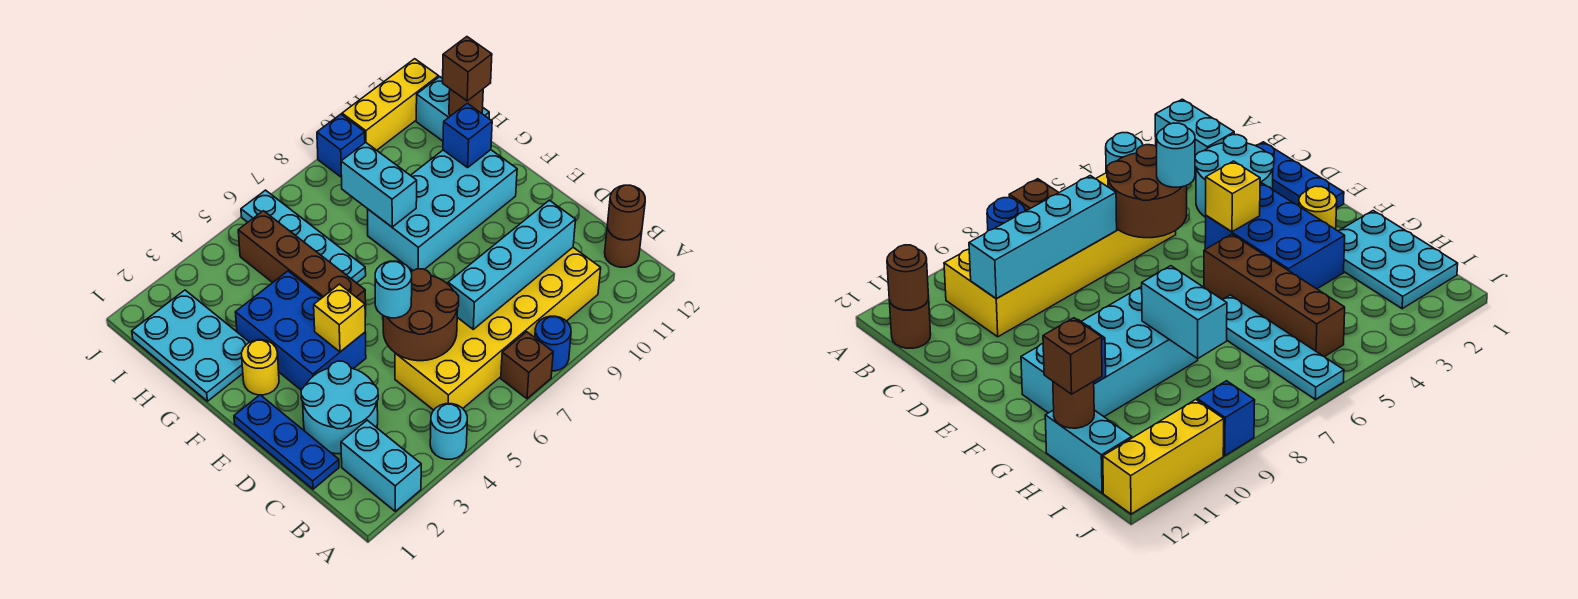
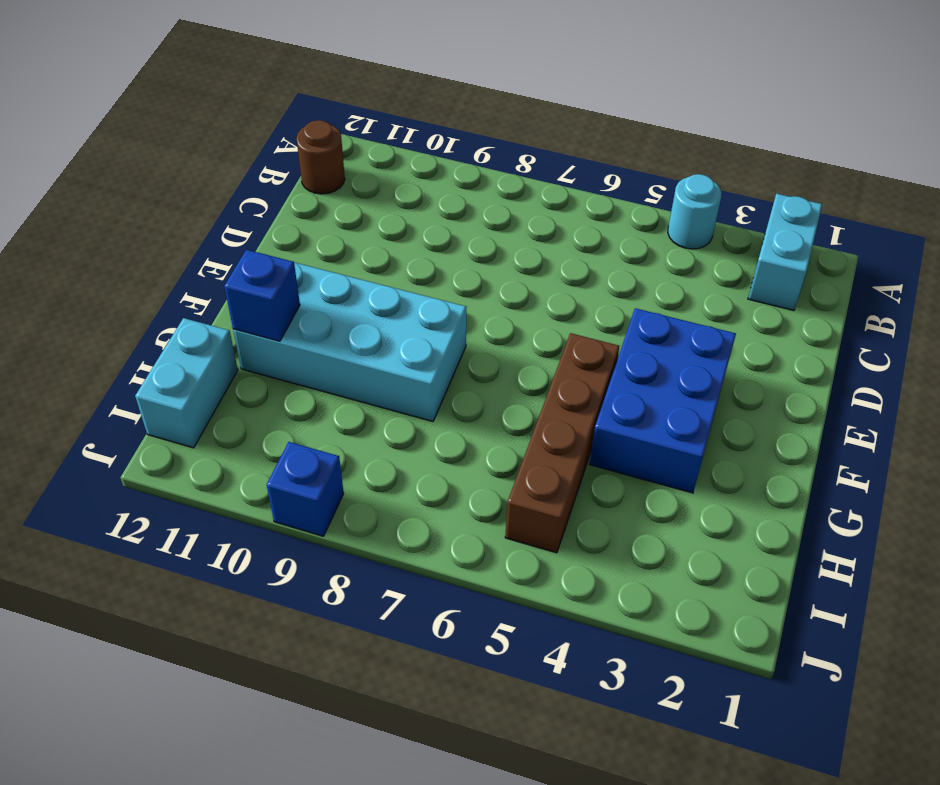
none -> brown 1x1 brick [501,332,553,399]
none -> blue 1x1 round brick [535,316,571,371]
none -> yellow 2x6 brick [395,248,601,410]

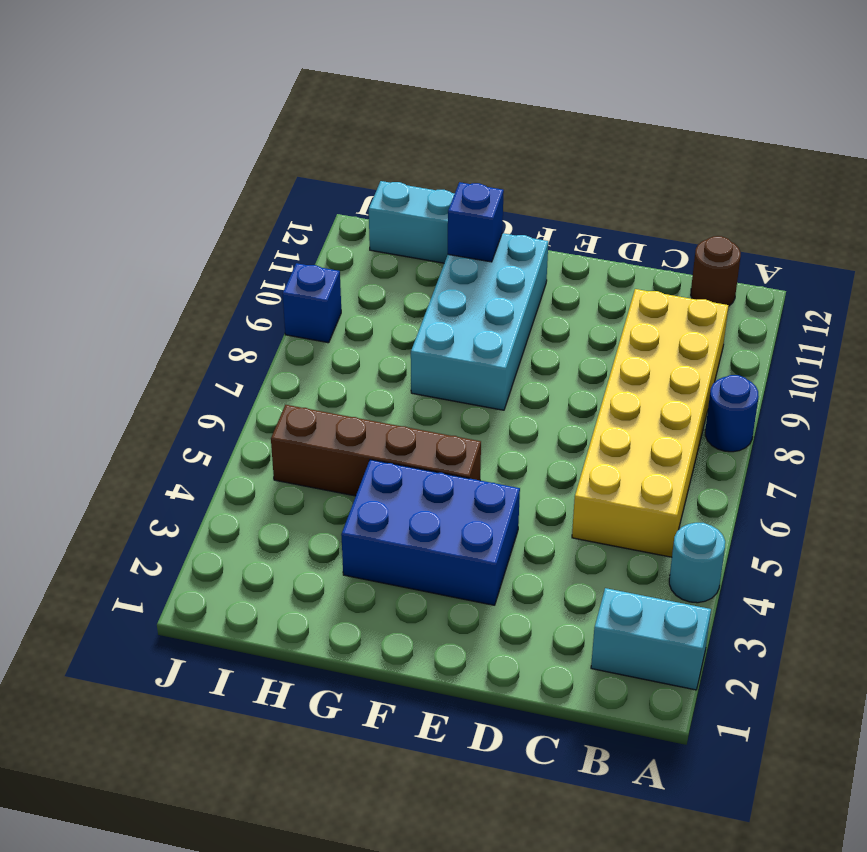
none -> brown 1x1 brick [501,332,553,399]
none -> blue 1x3 plate [234,395,339,489]
none -> cyan 2x2 round brick [301,361,378,454]

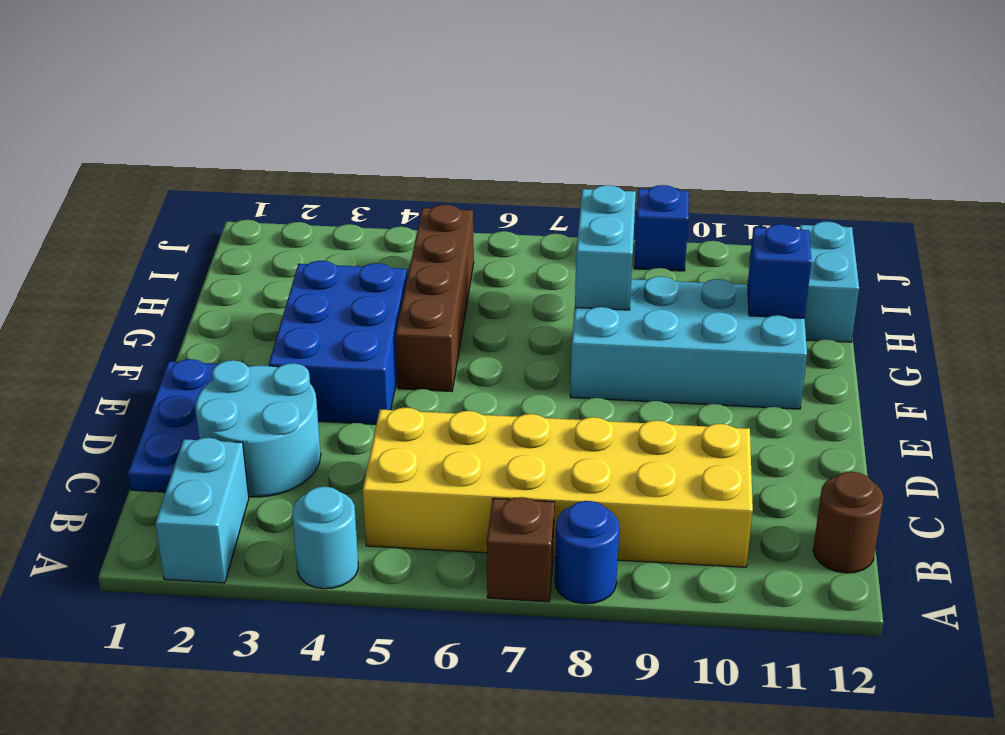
none -> yellow 1x1 round brick [242,340,279,395]
none -> cyan 2x3 plate [132,290,249,401]
none -> cyan 1x4 plate [241,190,366,283]

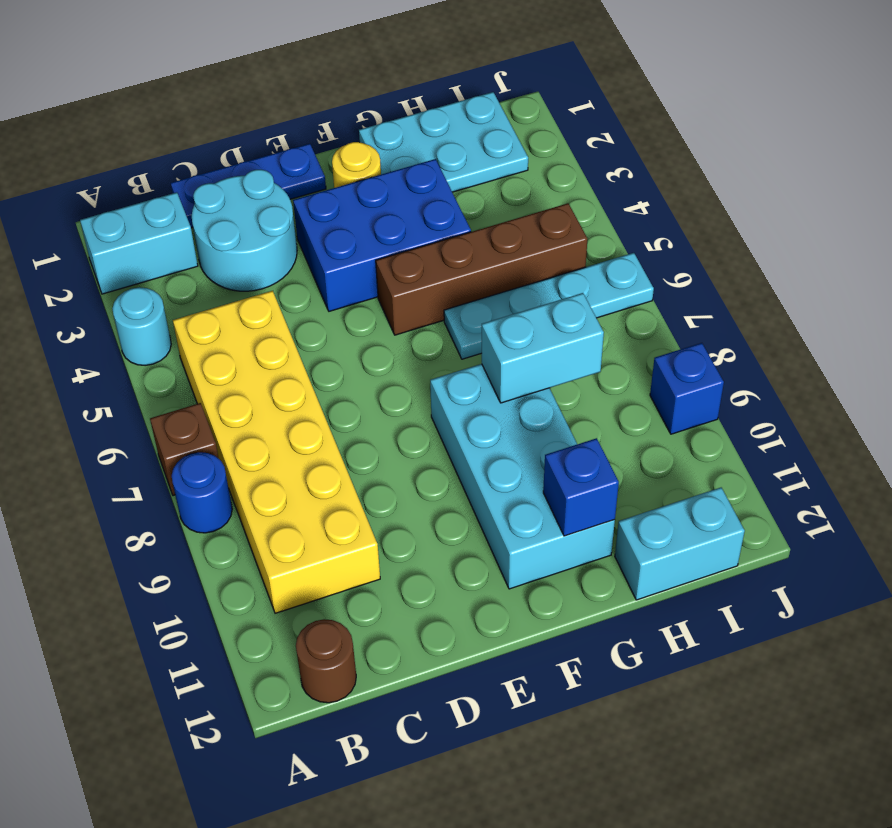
none -> yellow 1x3 brick [342,59,439,150]
none -> brown 1x1 round brick [607,185,645,240]
none -> brown 2x2 round brick [383,269,459,361]

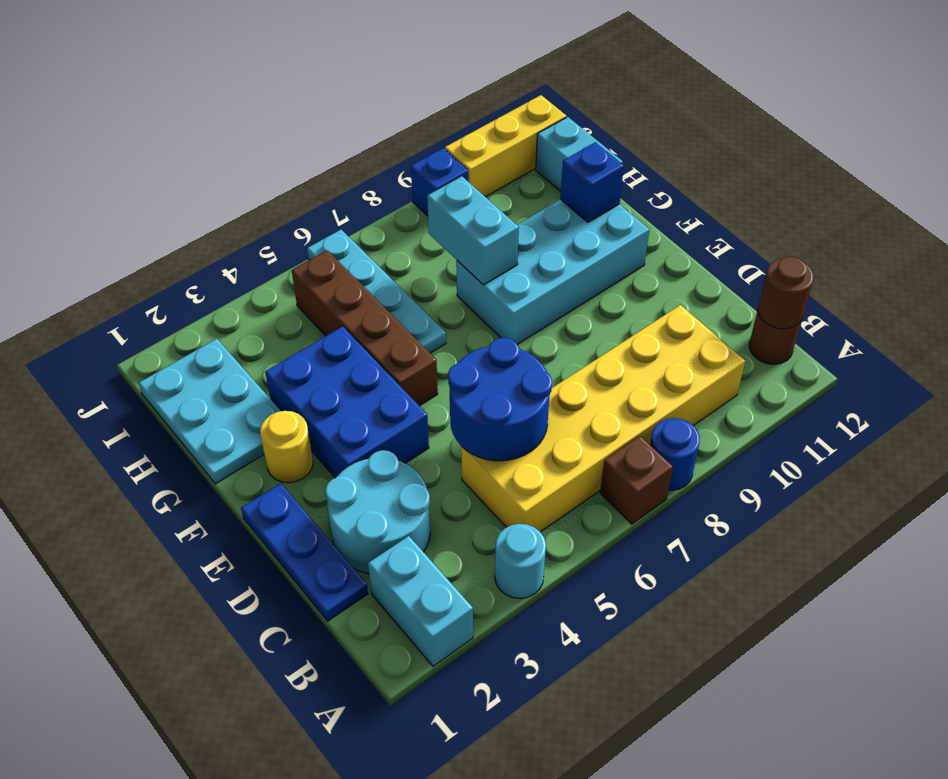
blue 2x2 round brick [448,338,552,461] -> brown 2x2 round brick [383,269,459,361]
none -> cyan 1x4 brick [448,200,576,329]
none -> yellow 1x1 brick [314,284,365,352]
none -> brown 1x1 round brick [449,89,483,116]

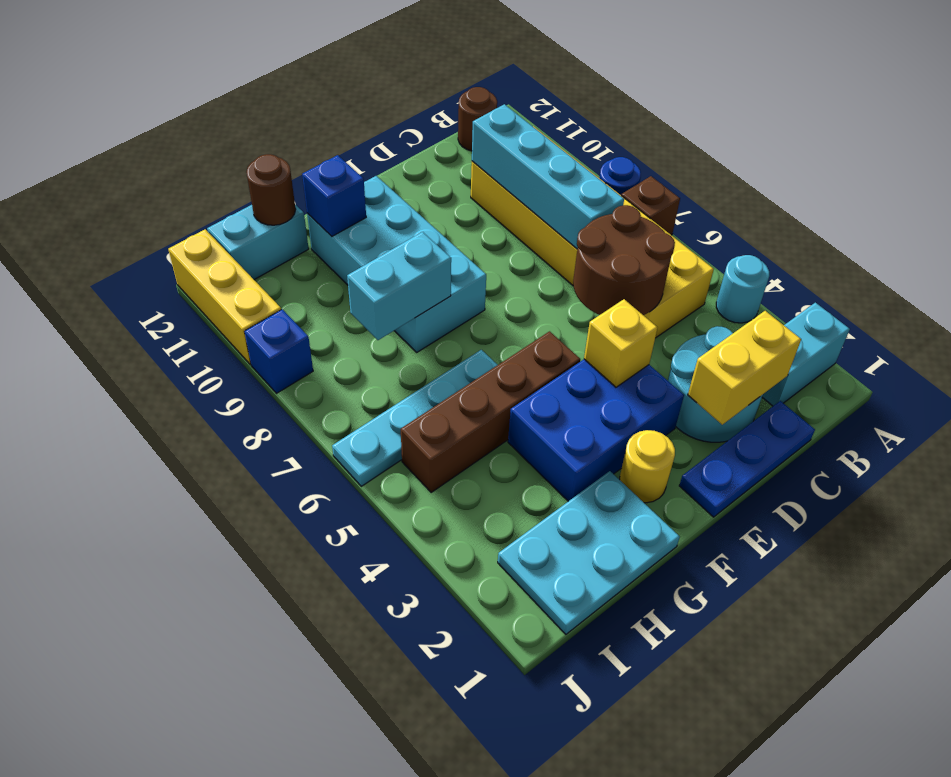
yellow 1x2 brick [688,311,801,425] -> none
none -> brown 1x1 round brick [607,185,645,240]
none -> cyan 1x1 round brick [375,261,412,318]
none -> brown 1x1 brick [443,37,492,101]

